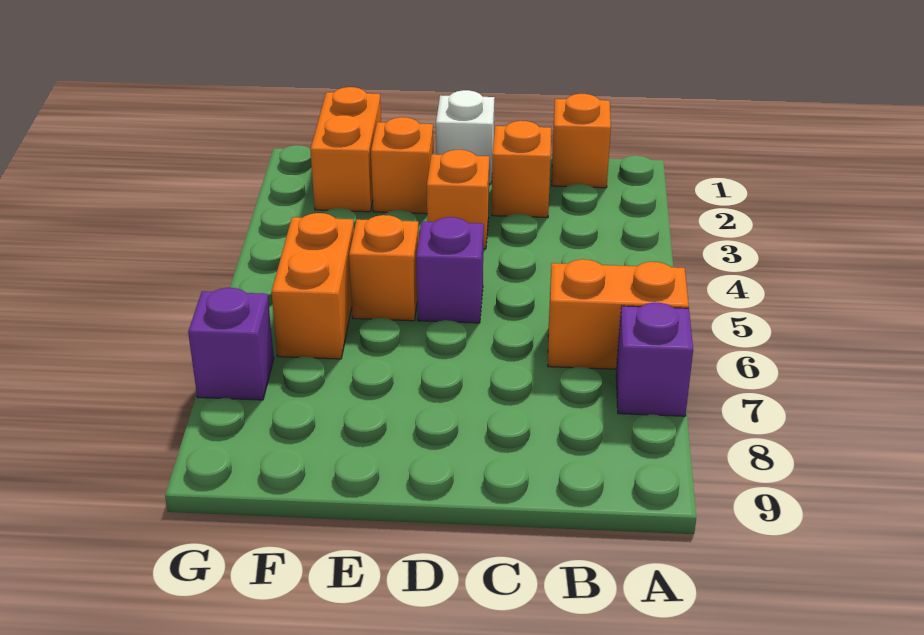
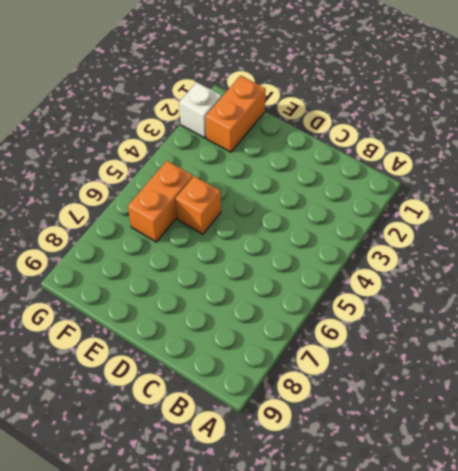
white 1x1 brick [179,82,222,138] -> white 1x1 brick moved to [436,90,495,184]
none -> orange 1x2 brick [548,259,689,369]
none -> purple 1x1 brick [616,303,693,416]
none -> orange 1x1 brick [552,94,611,188]

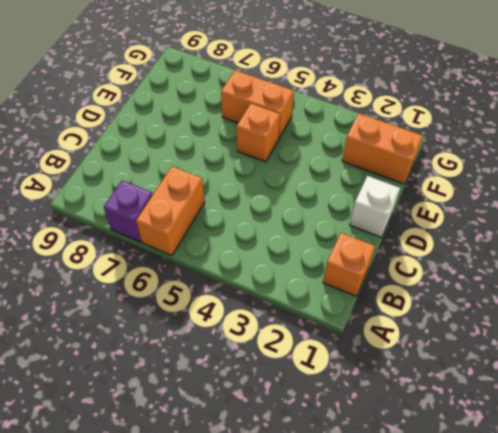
none -> orange 1x1 brick [492,121,551,218]
none -> orange 1x1 brick [427,150,489,249]
none -> purple 1x1 brick [416,217,484,323]

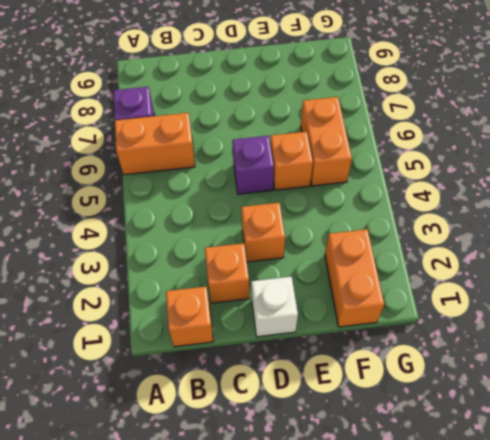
none -> orange 1x1 brick [371,117,433,214]
none -> purple 1x1 brick [188,288,274,400]

